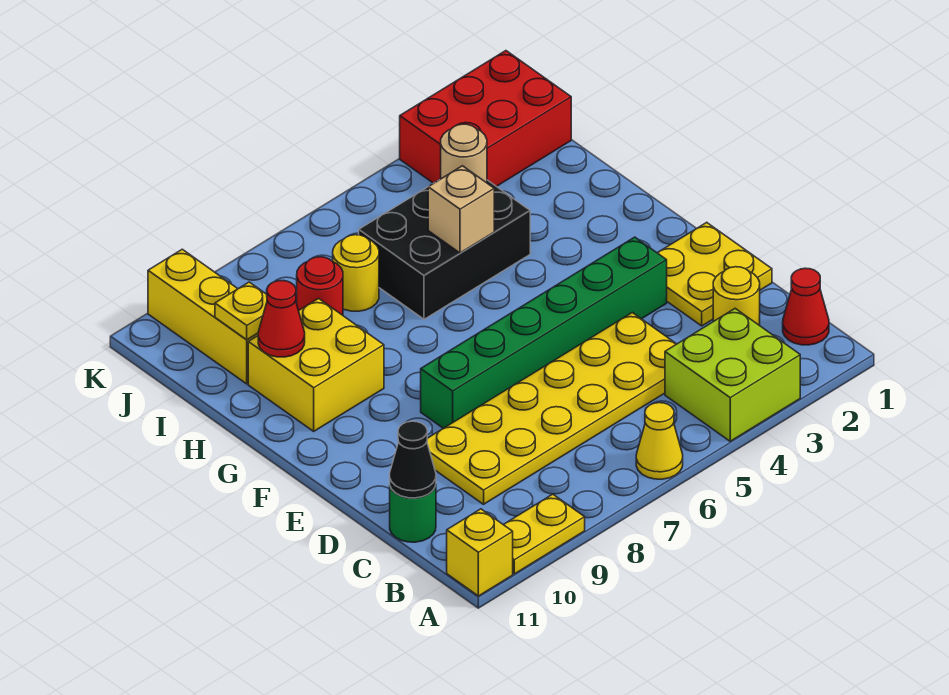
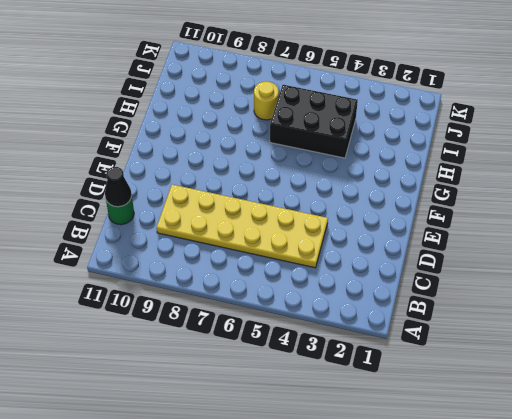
none -> lime 2x2 brick [665,309,800,441]
none -> yellow 1x1 cone [636,403,683,479]
none -> yellow 1x2 plate [504,494,585,574]

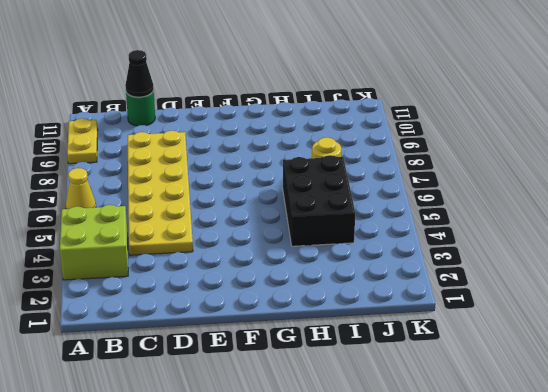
none -> yellow 1x1 brick [447,509,513,596]
none -> red 1x1 cone [783,268,829,345]
none -> yellow 1x1 round brick [713,267,760,326]

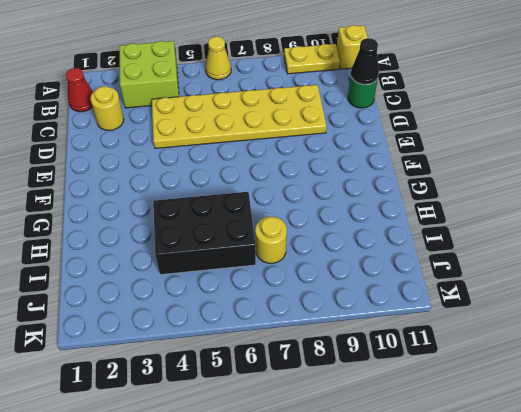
none -> yellow 2x2 plate [658,222,772,326]
none -> green 1x6 brick [421,237,667,428]
none -> yellow 2x2 brick [248,299,384,431]

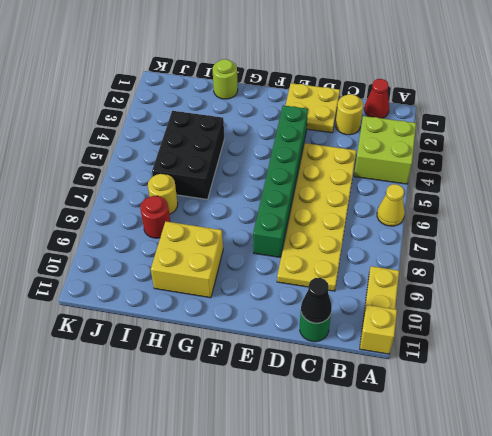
lime 1x1 round brick [213,59,238,99] -> none
none -> yellow 1x3 brick [148,249,258,384]
none -> red 2x3 brick [400,51,571,186]
none -> tan 1x1 brick [428,166,494,253]

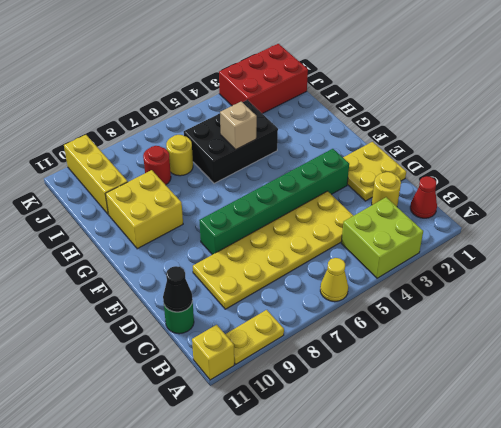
none -> red 1x1 cone [258,281,305,357]
none -> tan 1x1 round brick [441,124,487,183]
none -> yellow 1x1 plate [215,282,267,340]

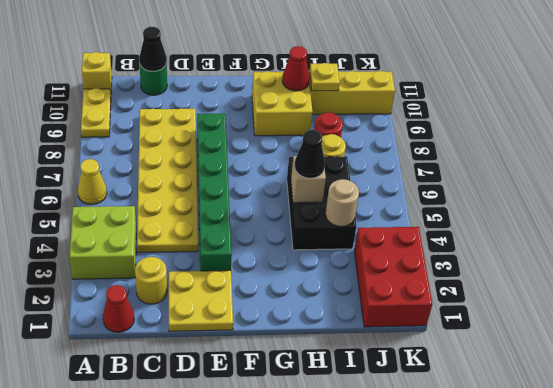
black 1x1 cone [295,130,325,178] -> none

